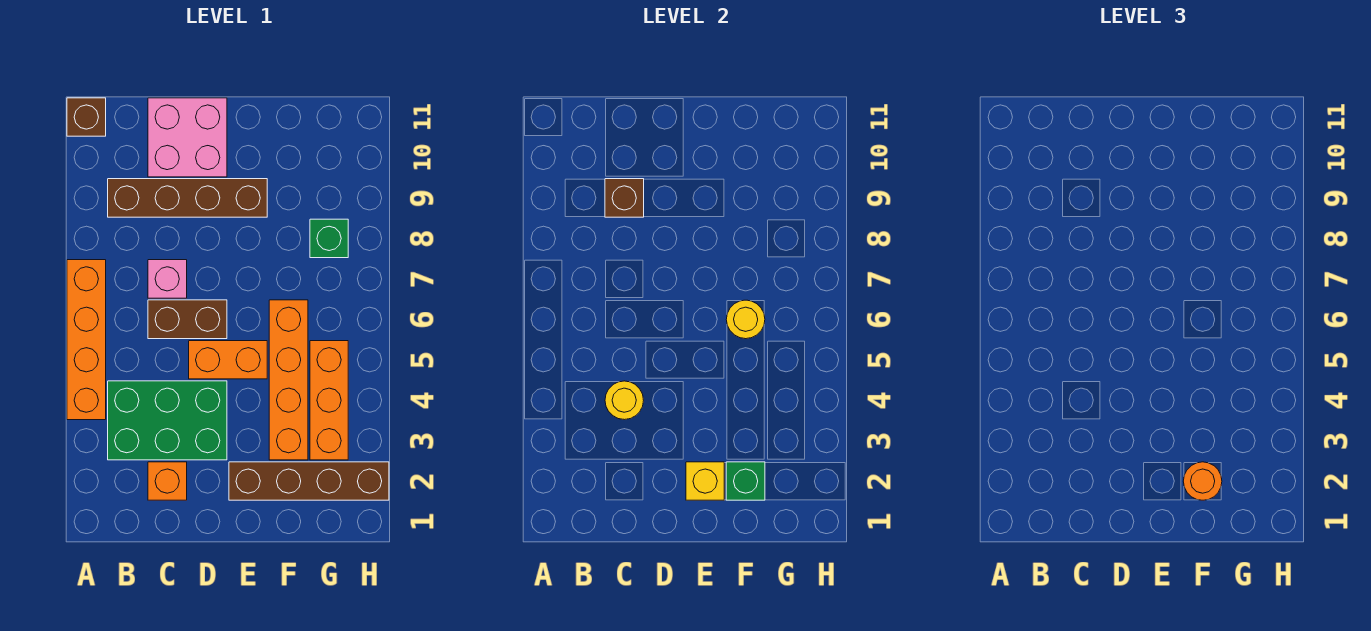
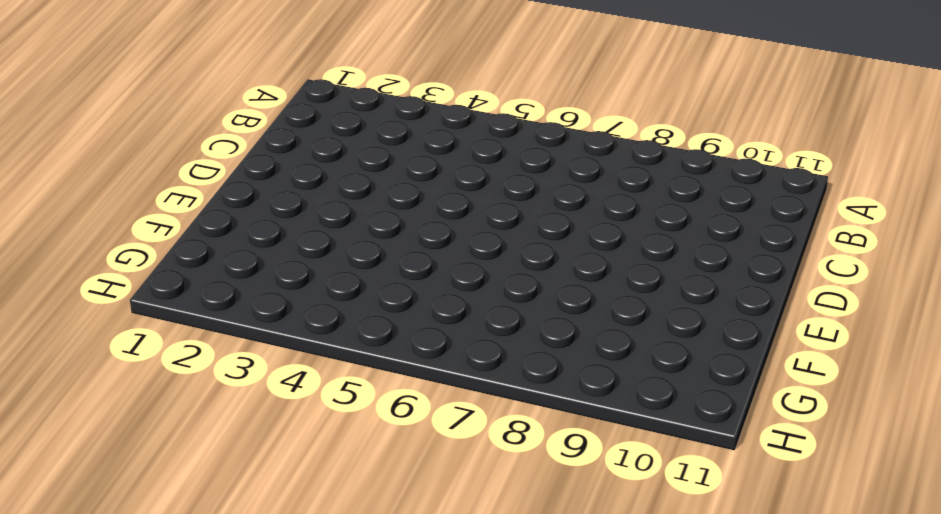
none -> orange 1x4 brick [67,260,106,420]
none -> brown 1x1 brick [67,98,106,136]
none -> green 2x3 brick [108,381,227,460]

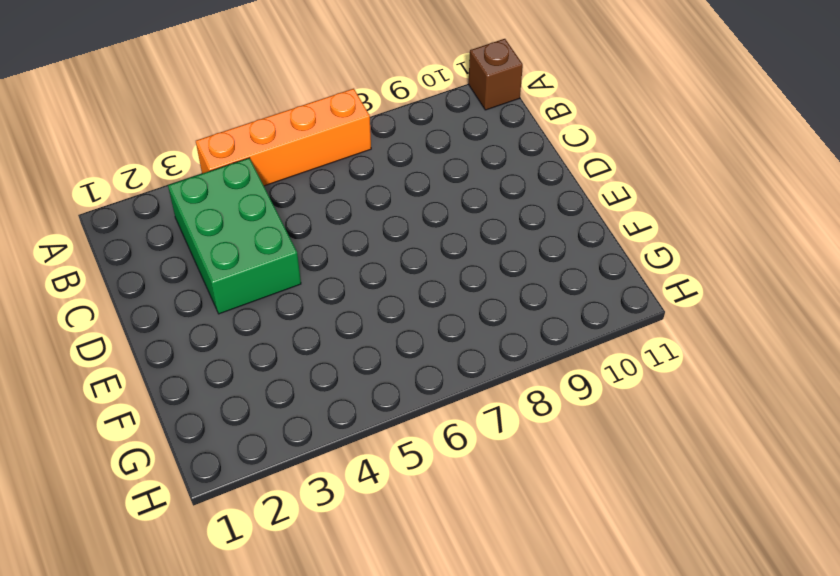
none -> brown 1x4 brick [108,179,267,217]
none -> orange 1x1 brick [148,462,187,500]
none -> brown 1x2 brick [148,300,227,339]

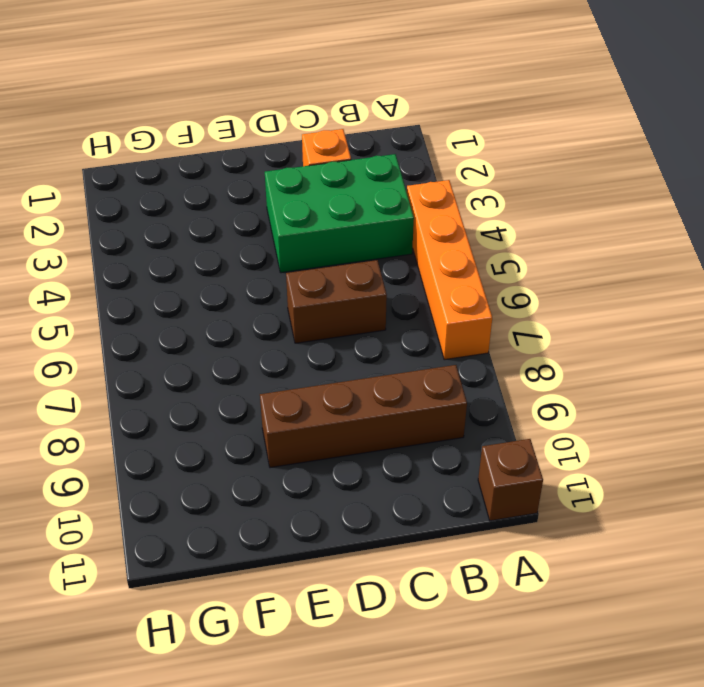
none -> pink 1x1 brick [148,260,187,298]
none -> pink 2x2 brick [148,98,227,177]
none -> orange 1x2 brick [189,341,267,379]

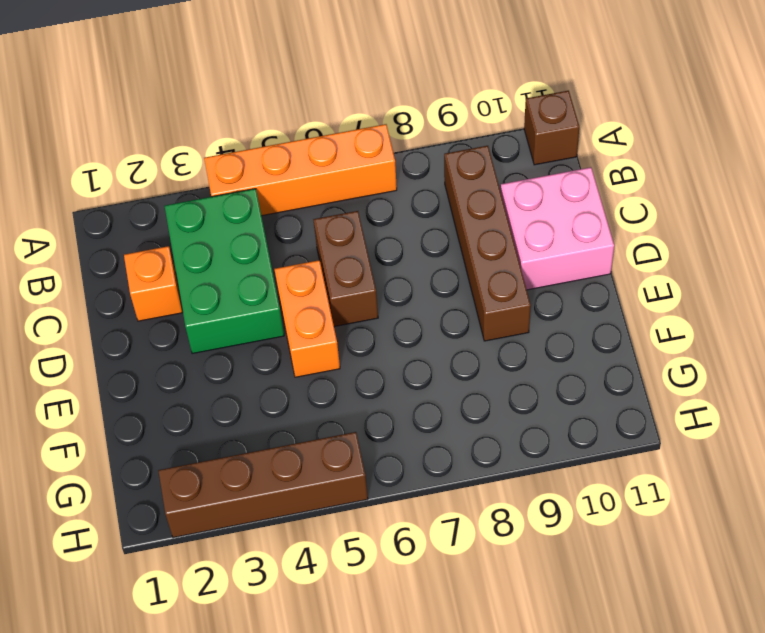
brown 1x4 brick [158,432,368,538] -> brown 1x4 brick turned to [229,462,389,500]
none -> pink 1x1 brick [148,260,187,298]
none -> orange 1x4 brick [269,300,308,460]
none -> orange 1x3 brick [310,341,348,460]

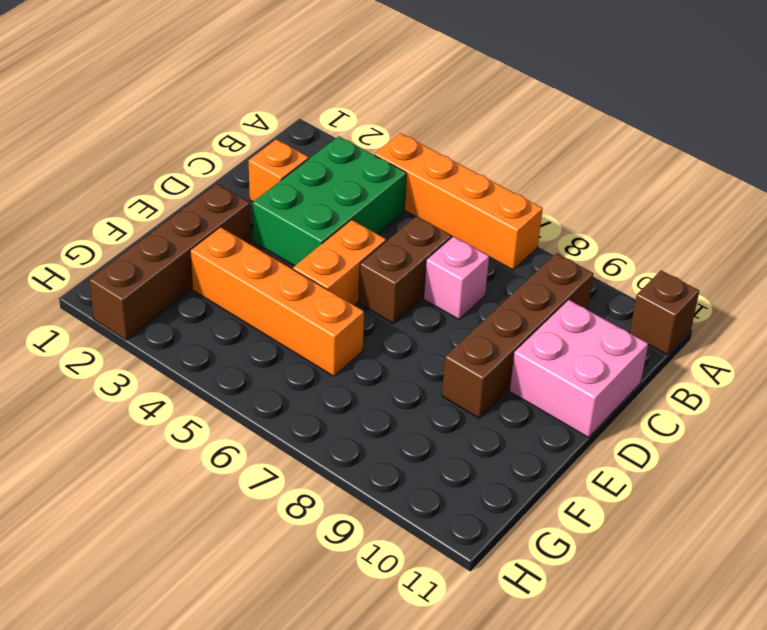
none -> orange 1x3 brick [310,341,348,460]
none -> green 1x1 brick [310,219,348,258]
none -> yellow 1x1 round brick [605,381,644,420]

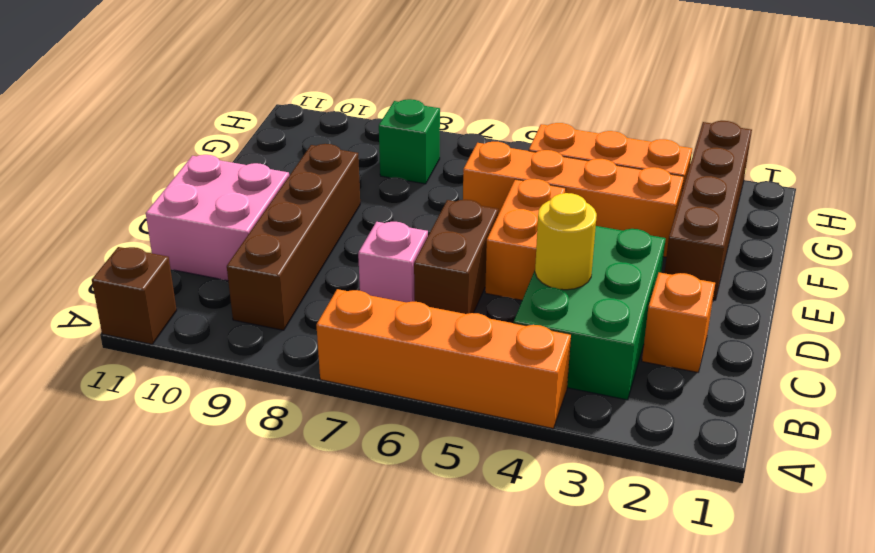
none -> brown 1x1 brick [605,179,644,217]
none -> yellow 1x1 brick [686,462,724,500]
none -> green 1x1 brick [726,462,765,500]

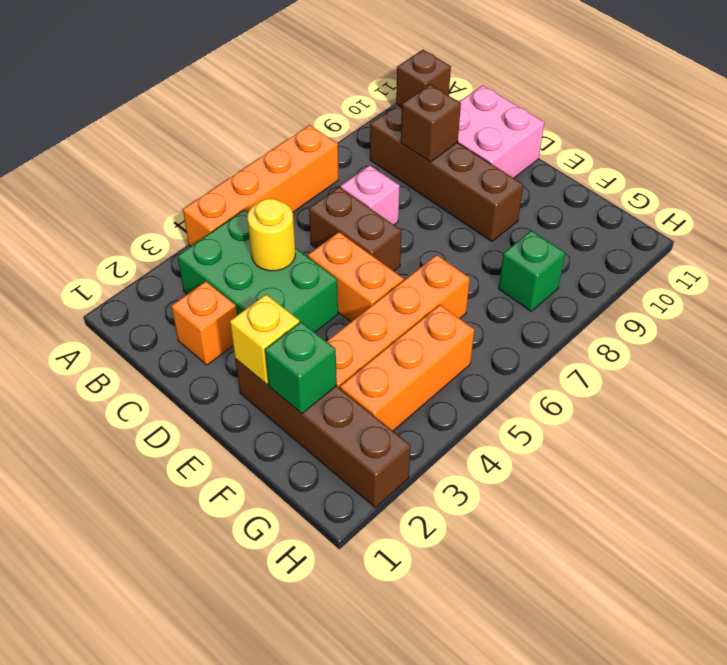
none -> yellow 1x1 round brick [726,300,765,339]
none -> orange 1x1 round brick [1183,462,1222,500]

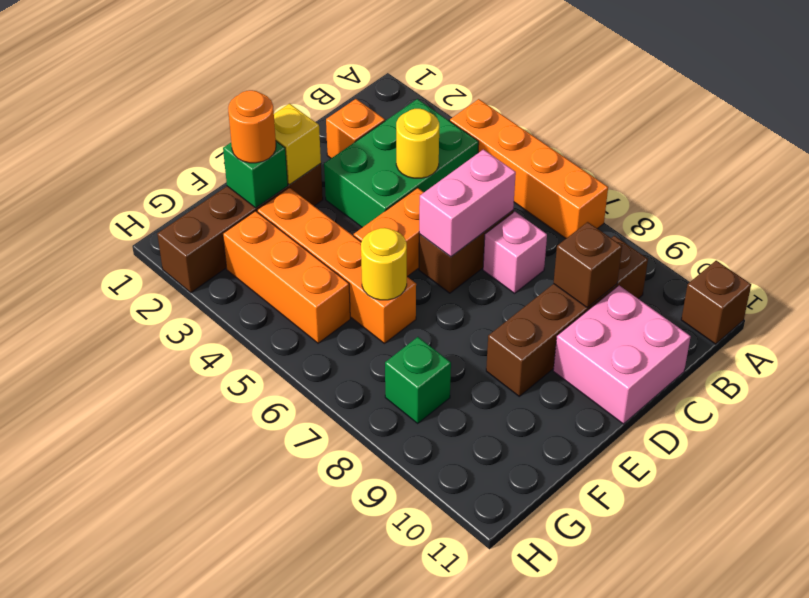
pink 1x2 brick [419,149,516,257] -> none

